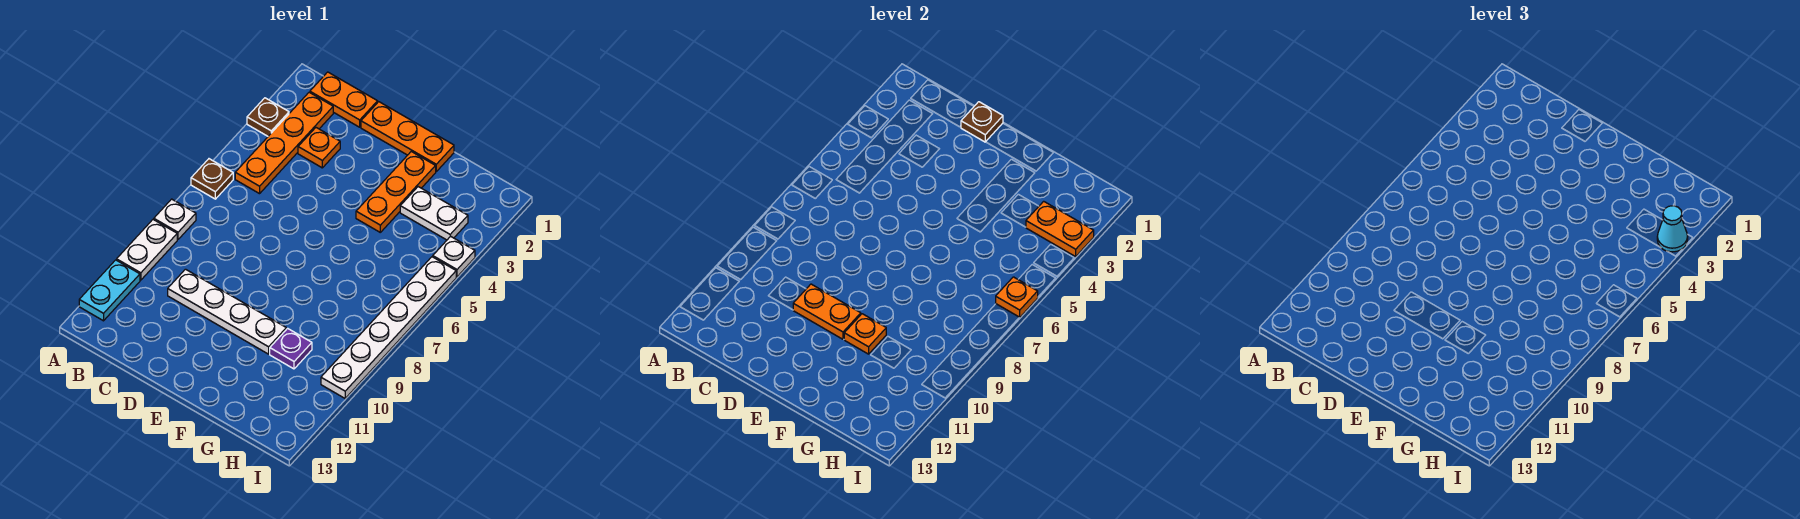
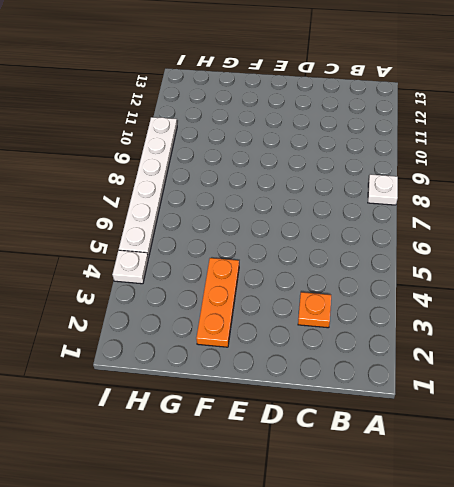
none -> brown 1x1 plate [247,98,289,136]
none -> brown 1x1 plate [191,159,233,199]
none -> white 1x2 plate [117,219,177,280]

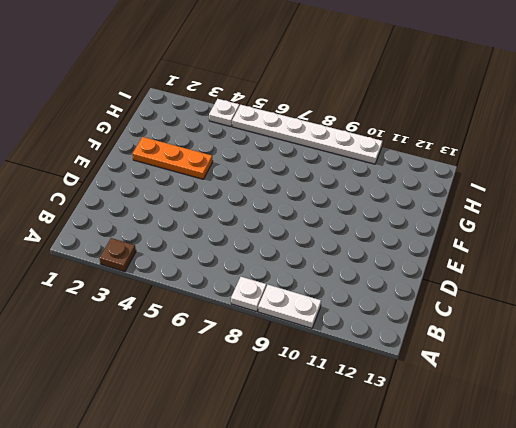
none -> brown 1x1 plate [191,159,233,199]
none -> cyan 1x2 plate [79,260,140,321]
none -> orange 1x2 plate [310,72,378,127]

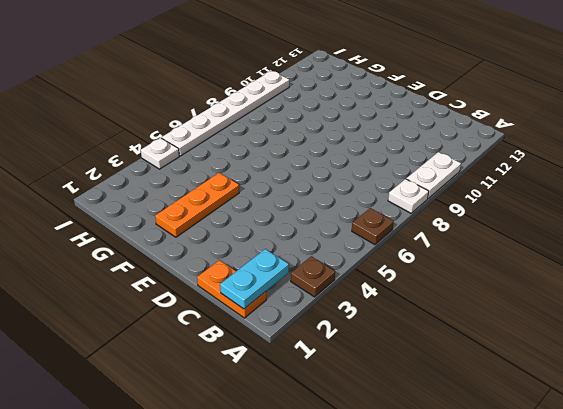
cyan 1x2 plate [220,249,289,309] -> cyan 1x2 plate moved to [79,260,140,321]
none -> orange 1x4 plate [235,92,333,194]
none -> orange 1x1 plate [298,128,340,168]
none -> white 1x4 plate [168,269,286,354]

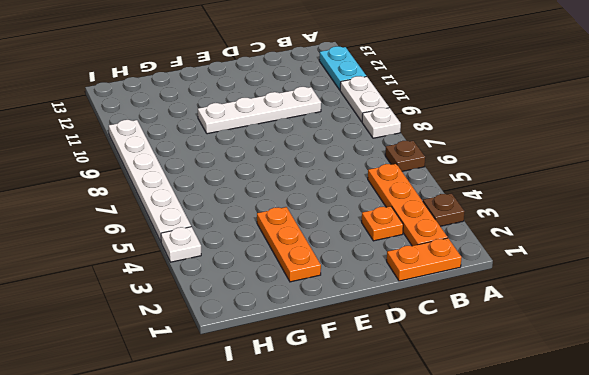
none -> orange 1x3 plate [361,102,454,171]
none -> white 1x2 plate [400,187,468,240]
none -> purple 1x1 plate [270,328,312,369]

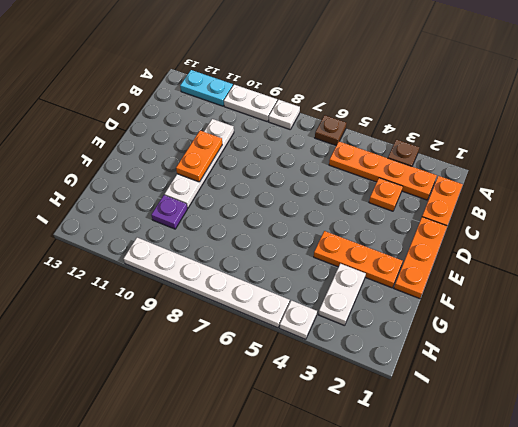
none -> brown 1x1 plate [961,102,1003,142]
none -> orange 1x1 plate [844,314,886,354]
none -> orange 1x2 plate [1026,201,1094,257]

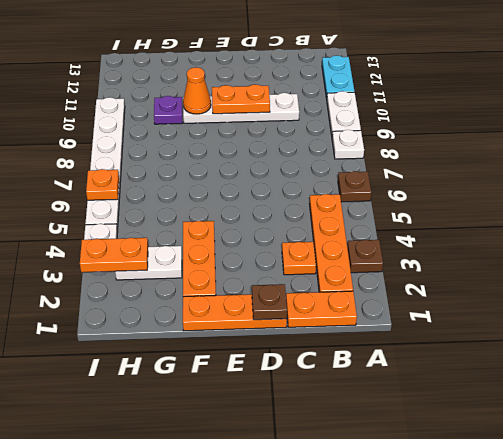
orange 1x1 cone [183,67,211,114] -> orange 1x1 plate [844,314,886,354]
none -> cyan 1x1 cone [1657,206,1688,252]

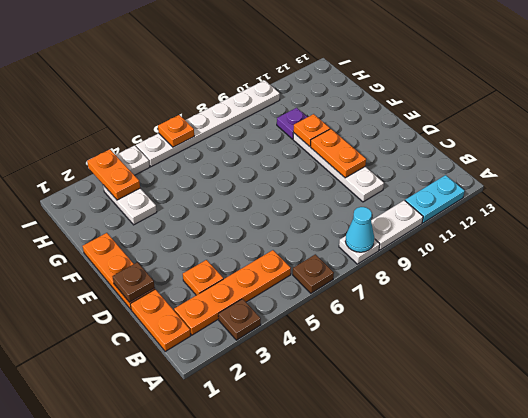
cyan 1x1 cone [345,207,374,252] -> cyan 1x1 cone moved to [1657,206,1688,252]
none -> orange 1x3 plate [356,152,436,232]

